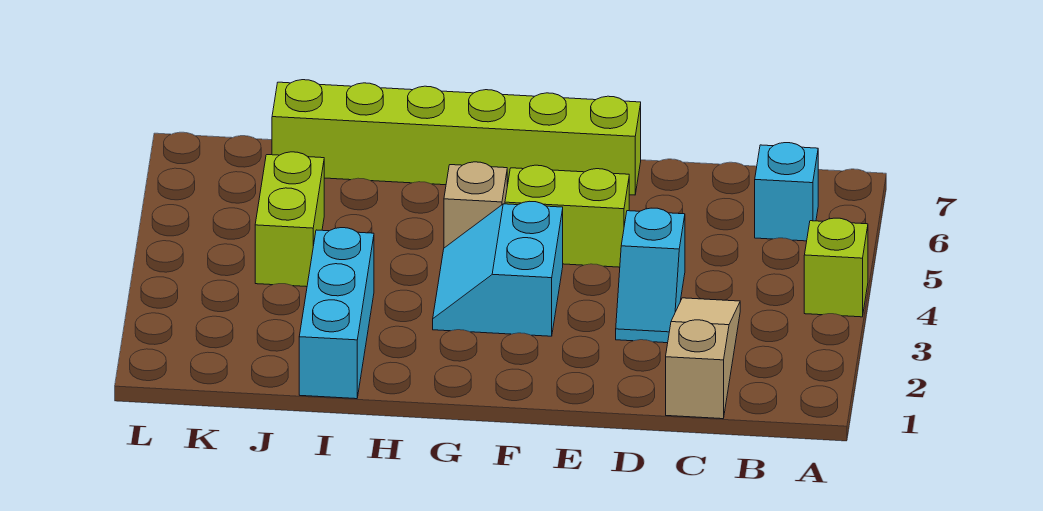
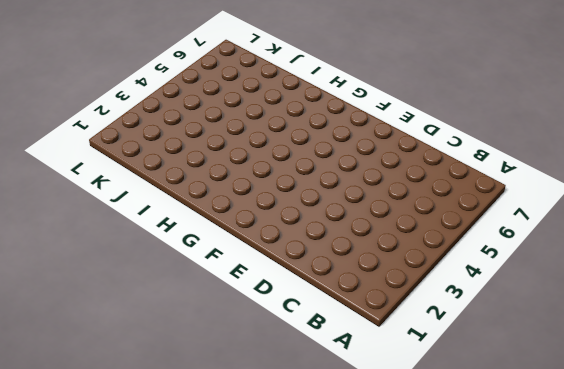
none -> lime 1x1 brick [804,218,868,317]
none -> cyan 1x1 brick [755,143,818,241]

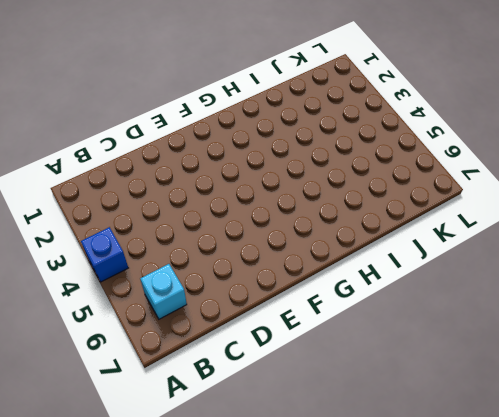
blue 1x1 brick [81,227,128,282] -> lime 1x1 brick [804,218,868,317]
none -> tan 1x3 slope [666,298,740,419]
none -> cyan 1x2 slope [616,208,685,343]

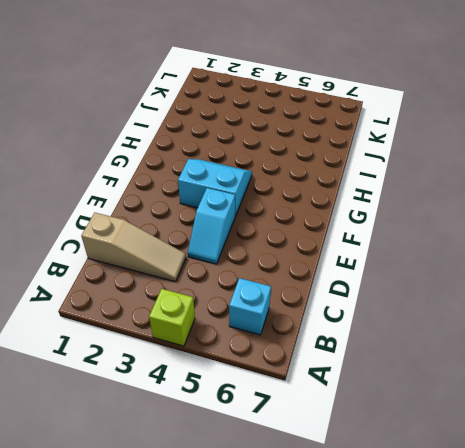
cyan 1x2 slope [188,188,235,264] -> cyan 1x2 slope turned to [616,208,685,343]
none -> lime 1x2 brick [505,165,629,267]
none -> lime 1x6 brick [272,80,641,195]

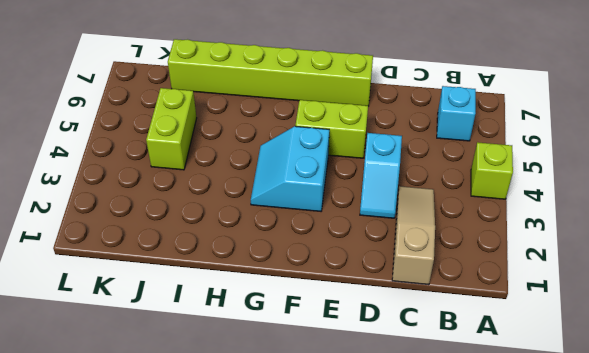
none -> tan 1x1 brick [444,162,507,248]
none -> cyan 1x3 brick [299,228,374,399]

